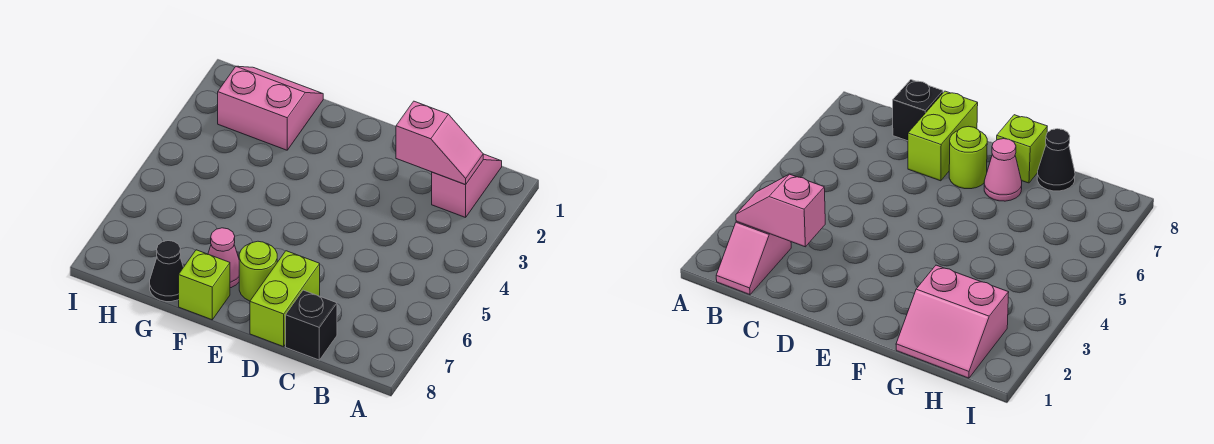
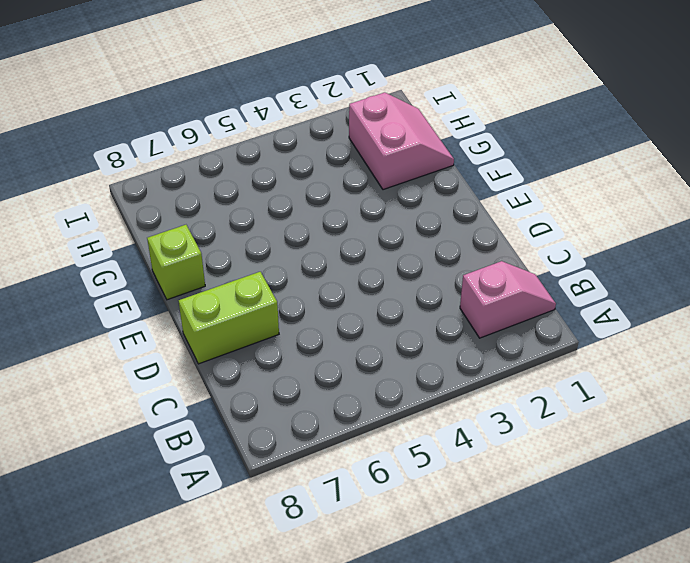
none -> black 1x1 brick [286,290,337,360]
none -> lime 1x1 round brick [239,241,277,301]

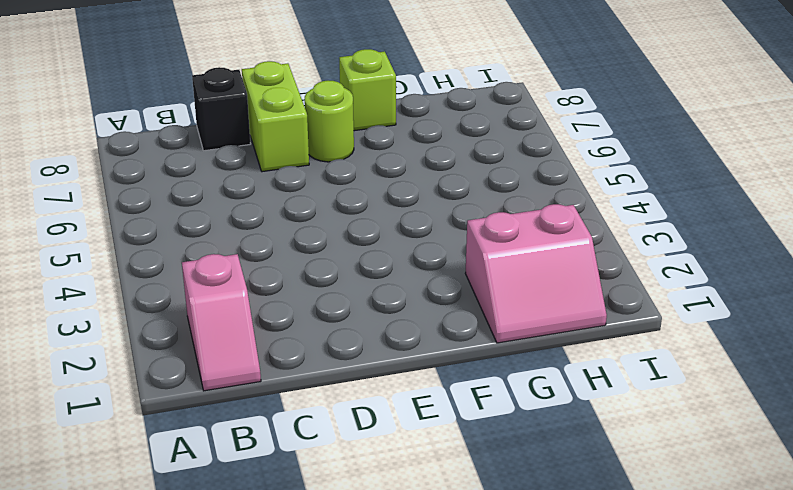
none -> pink 1x1 cone [208,228,239,288]
none -> black 1x1 cone [150,241,183,302]

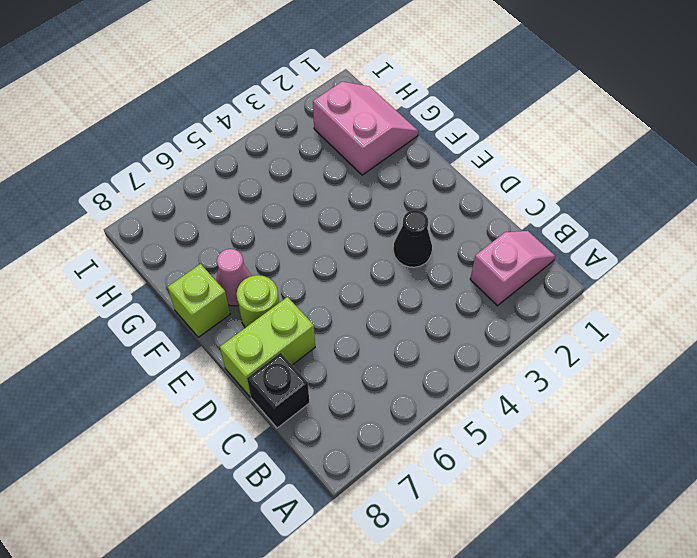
black 1x1 cone [393,210,432,267] -> black 1x1 cone moved to [150,241,183,302]
none -> pink 1x2 slope [396,101,483,185]

